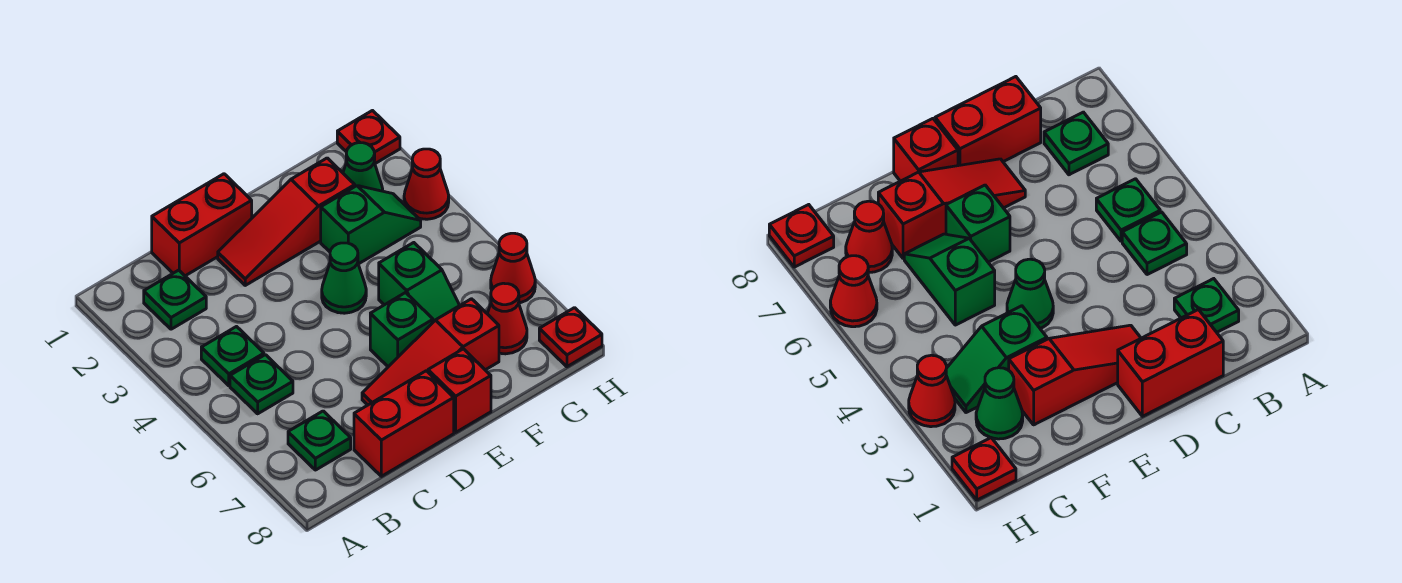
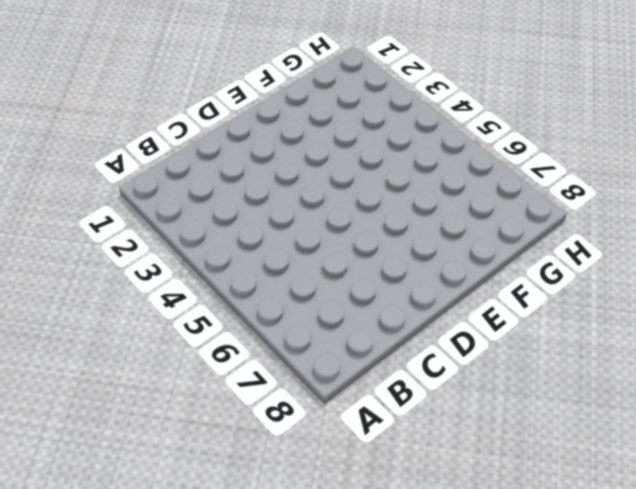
none -> green 1x1 plate [144,270,206,329]
none -> green 1x1 plate [201,327,264,386]
none -> green 1x1 plate [230,355,293,414]

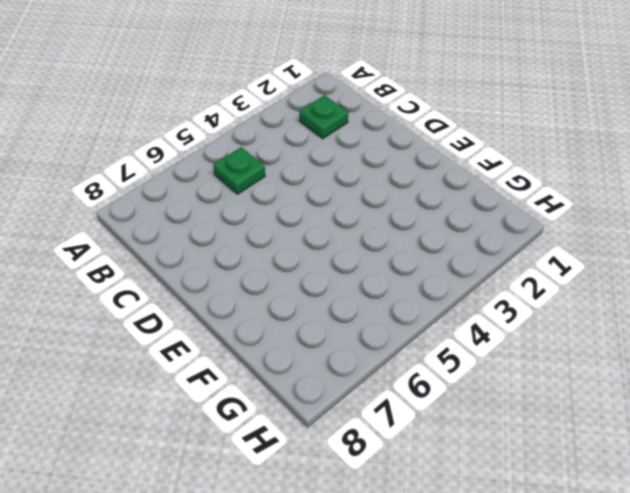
none -> green 1x1 plate [201,327,264,386]
none -> green 1x1 plate [288,411,351,470]
none -> red 1x2 brick [152,174,252,276]

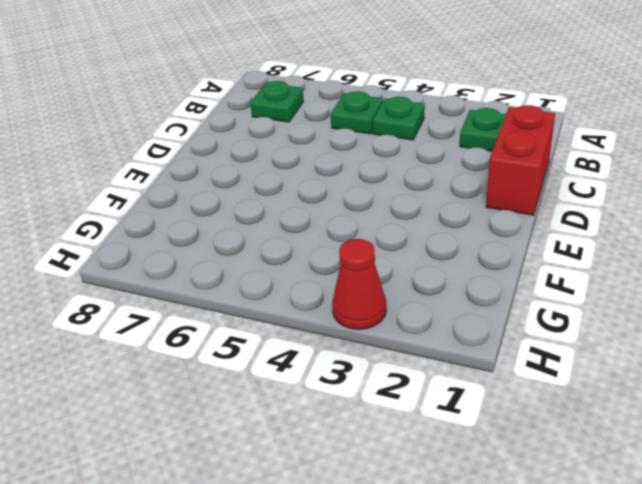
none -> red 1x2 brick [354,371,454,476]
none -> red 1x3 slope [218,158,355,285]
none -> red 1x3 slope [362,299,499,405]

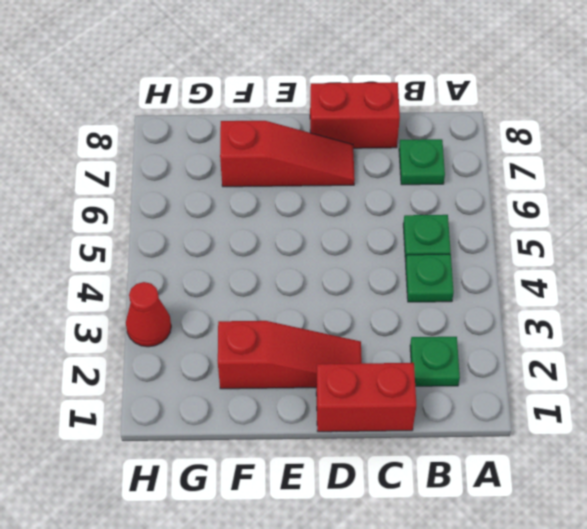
none -> green 1x1 cone [322,243,366,313]
none -> green 1x1 brick [370,293,433,367]
none -> red 1x1 brick [428,349,491,432]

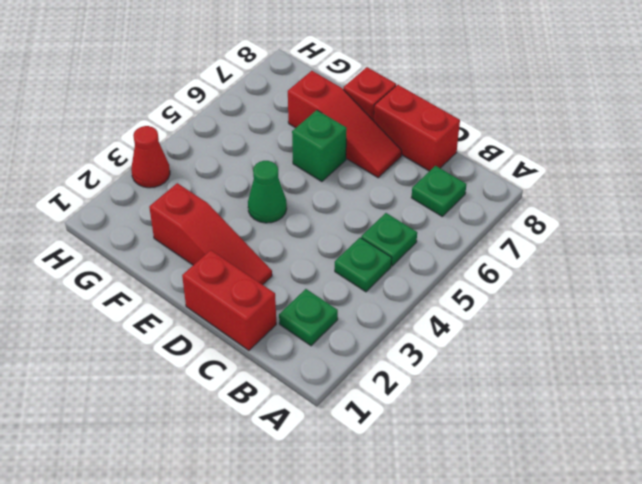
none -> green 1x2 slope [321,186,421,264]
none -> green 1x2 slope [379,243,460,322]
none -> green 1x1 cone [343,143,383,191]

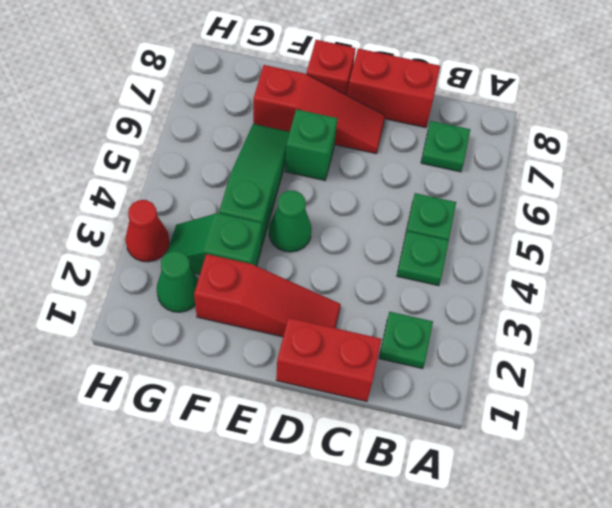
green 1x3 slope [219,124,290,245] -> green 1x2 slope [379,243,460,322]
none -> red 1x1 cone [487,283,527,354]
none -> red 1x1 plate [337,111,400,163]
none -> red 1x1 cone [491,233,535,303]

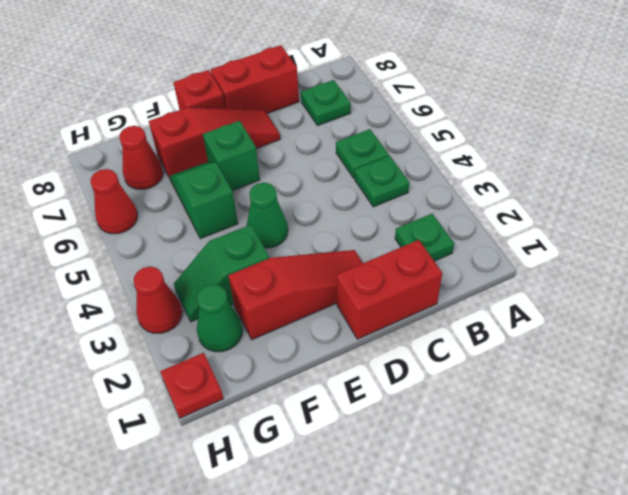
none -> red 1x1 plate [539,308,602,367]

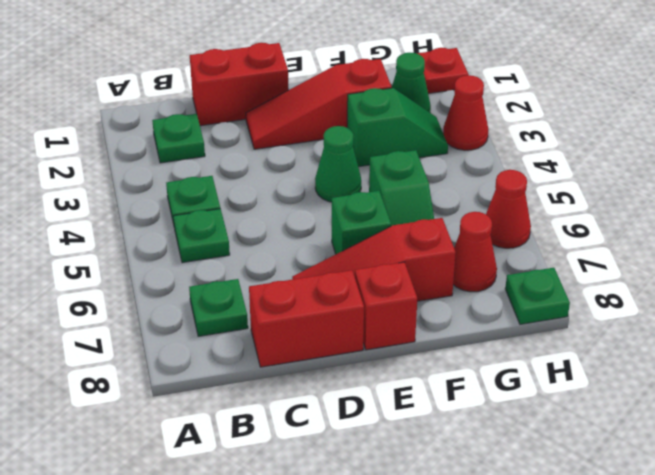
green 1x1 plate [505,268,570,324] -> red 1x1 plate [539,308,602,367]

